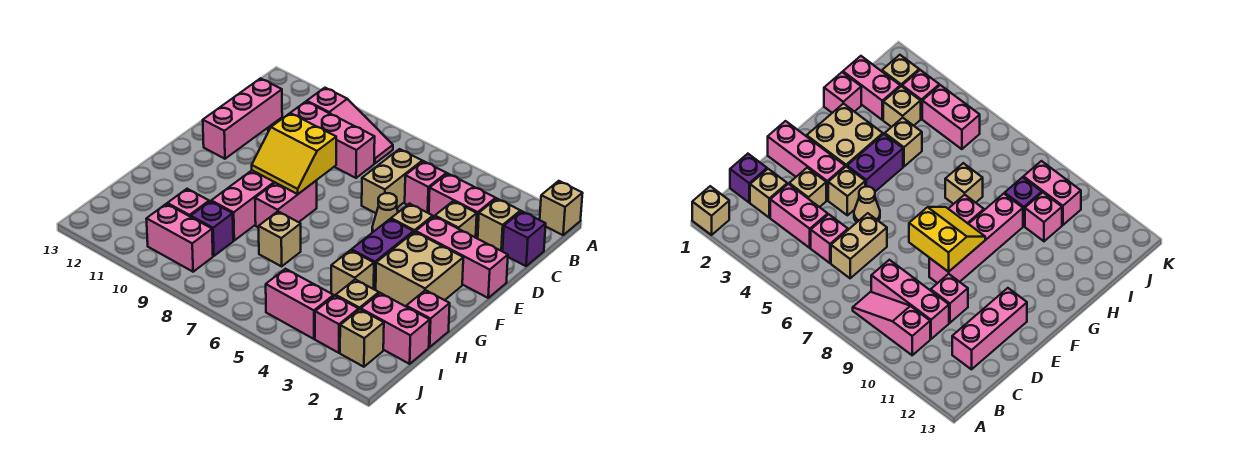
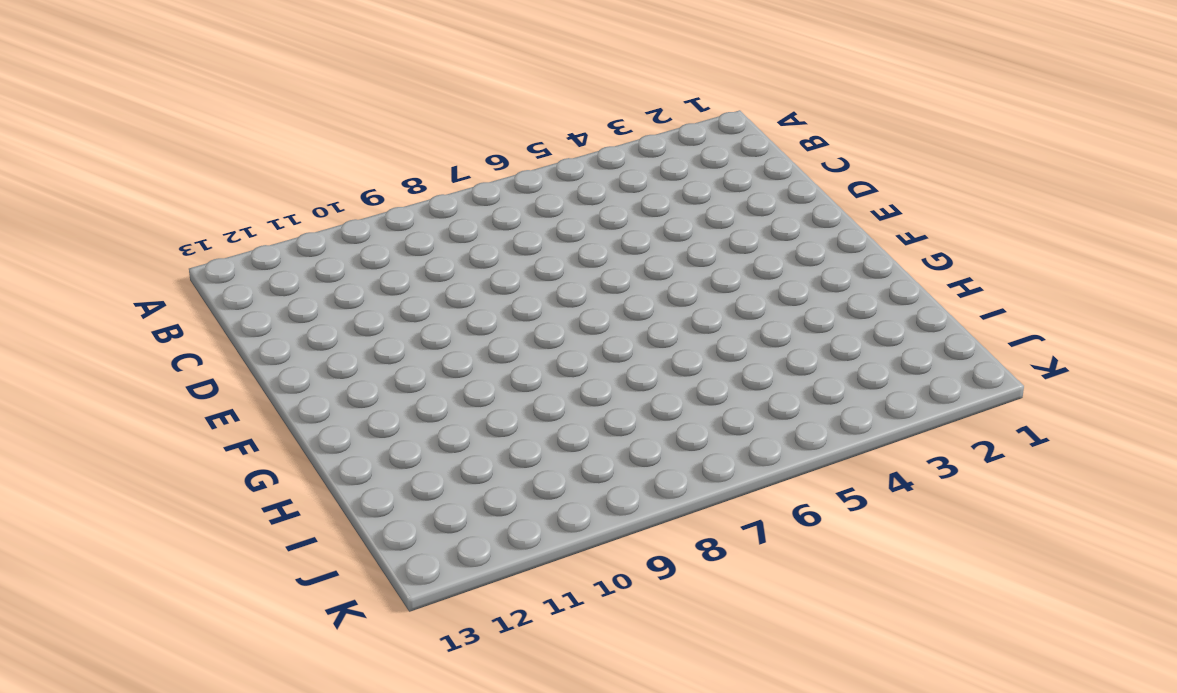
none -> tan 1x1 brick [540,181,583,235]
none -> pink 1x3 slope [307,88,393,163]
none -> purple 1x1 brick [503,211,546,266]
none -> tan 1x1 brick [478,199,521,251]

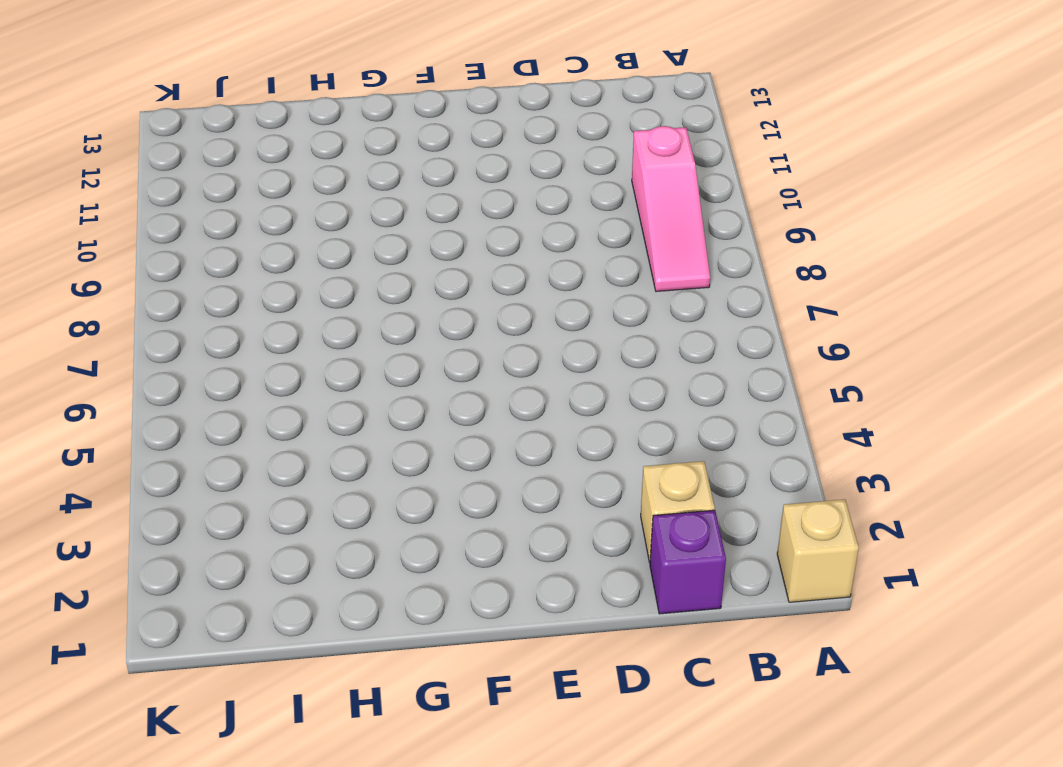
none -> pink 1x2 brick [429,174,496,239]
none -> pink 1x1 brick [405,161,446,213]
none -> tan 1x2 brick [362,149,422,213]
none -> pink 1x3 brick [291,102,375,178]

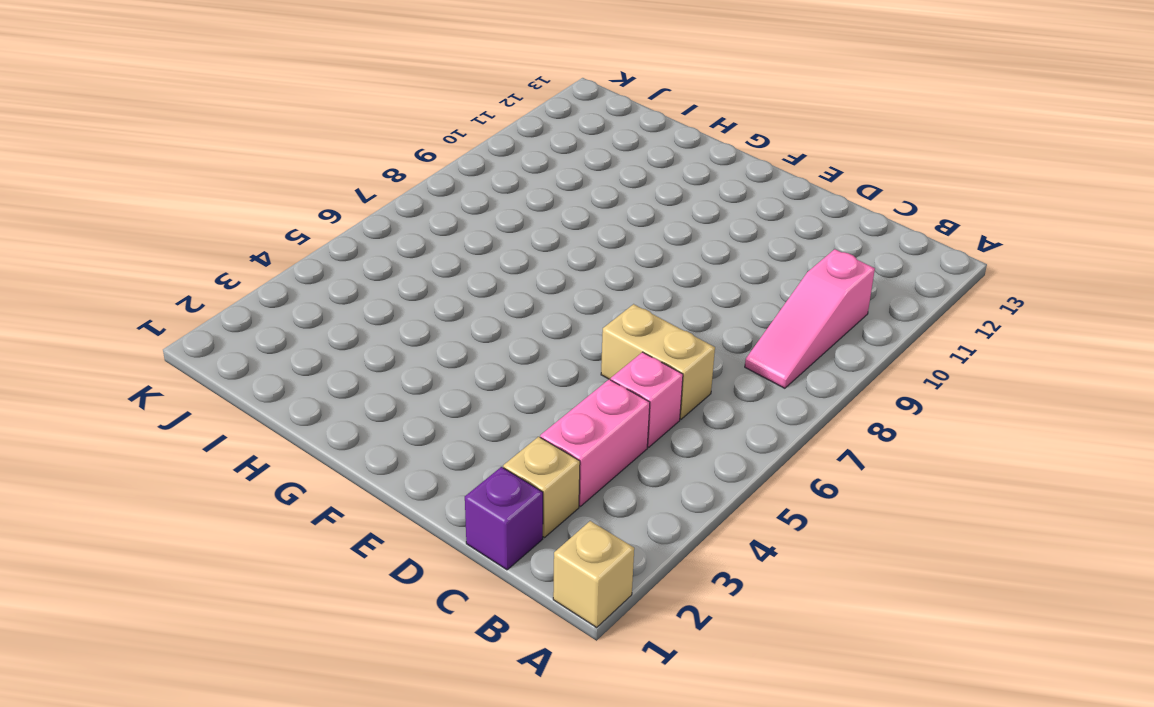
none -> pink 1x3 brick [291,102,375,178]
none -> pink 1x3 brick [203,78,282,159]
none -> tan 1x1 brick [435,201,477,238]
none -> pink 1x1 brick [931,274,968,323]

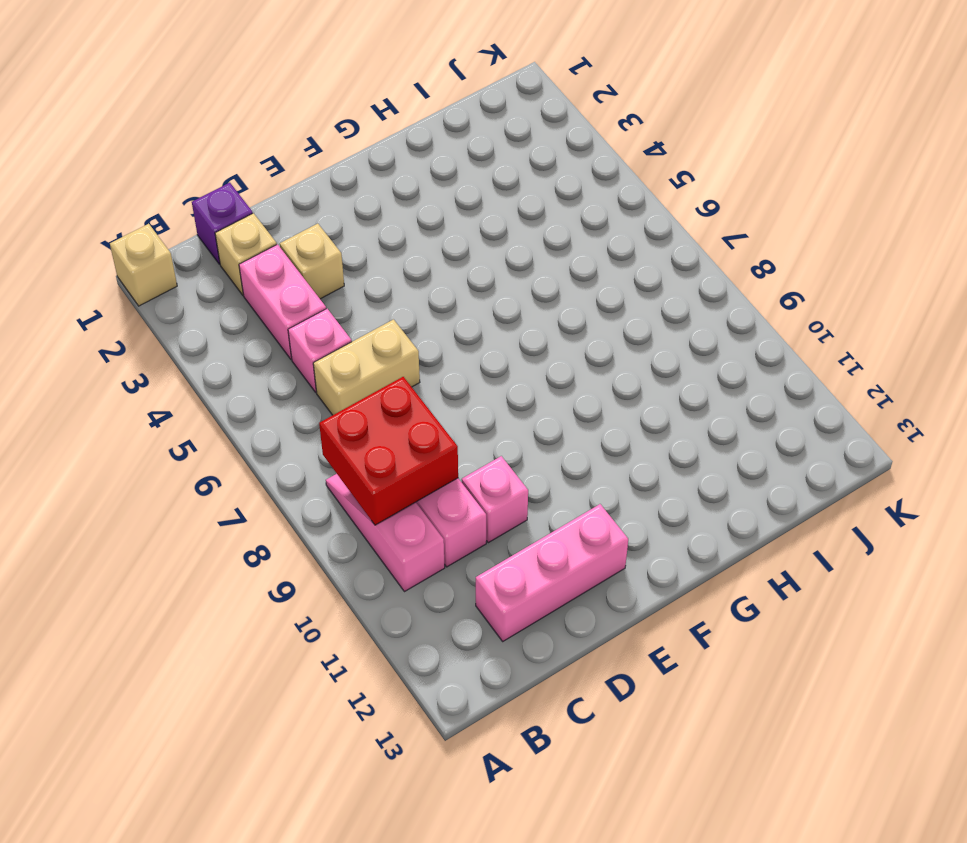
red 2x2 brick [319,377,458,525] -> none
none -> pink 1x3 brick [416,216,508,298]
none -> tan 1x1 brick [391,204,433,233]
none -> tan 1x1 cone [372,193,398,233]
none -> pink 1x4 brick [211,170,275,240]

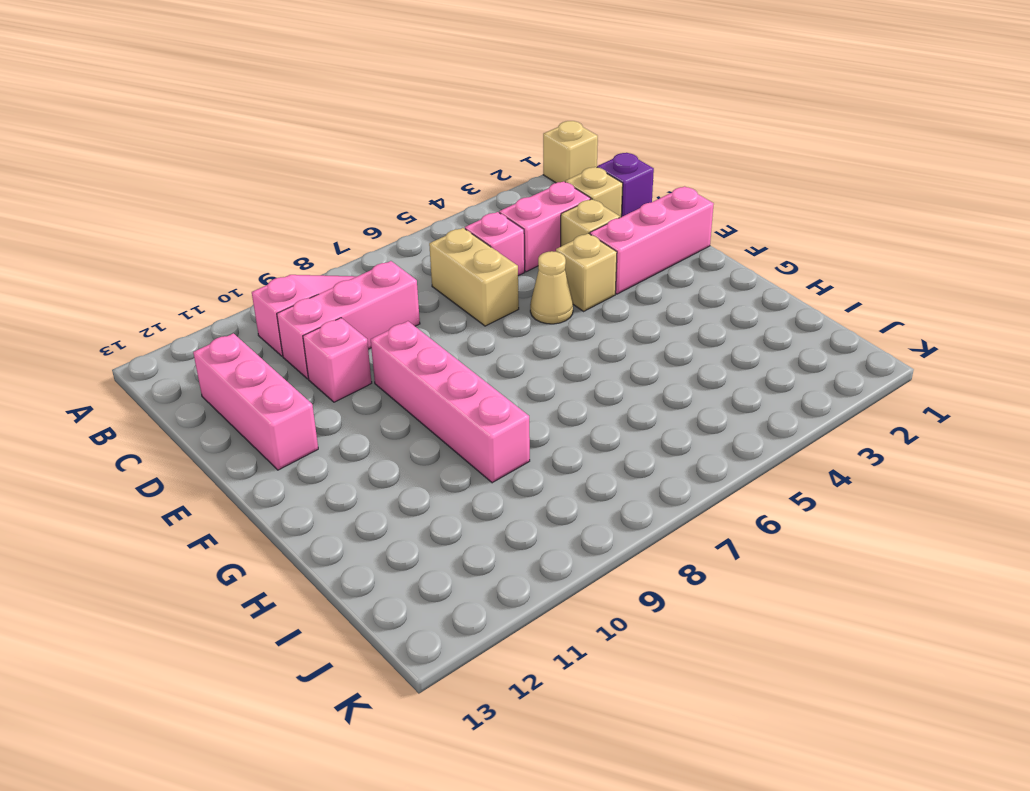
none -> tan 2x2 brick [376,232,463,306]
none -> purple 1x2 brick [351,219,413,290]
none -> pink 1x2 brick [255,181,317,228]
none -> pink 1x1 brick [406,290,450,347]

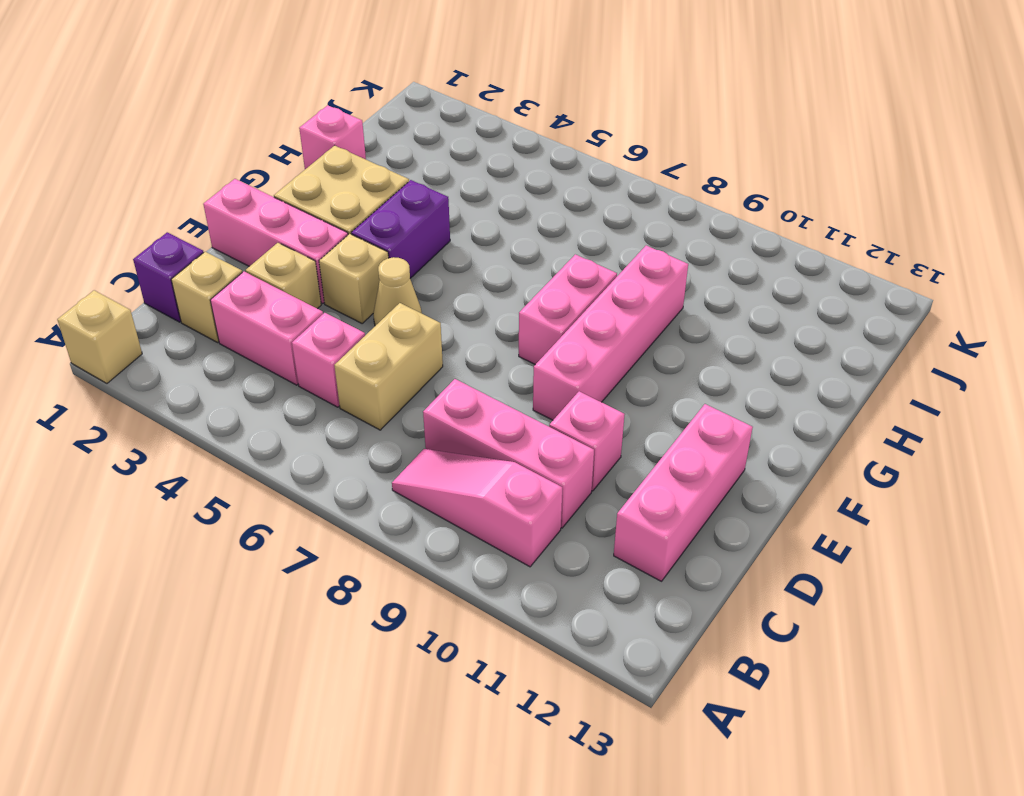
none -> tan 1x1 brick [331,250,374,296]
none -> tan 1x1 brick [259,212,301,266]
none -> pink 1x2 brick [361,293,430,364]
none -> tan 1x1 brick [336,279,379,309]

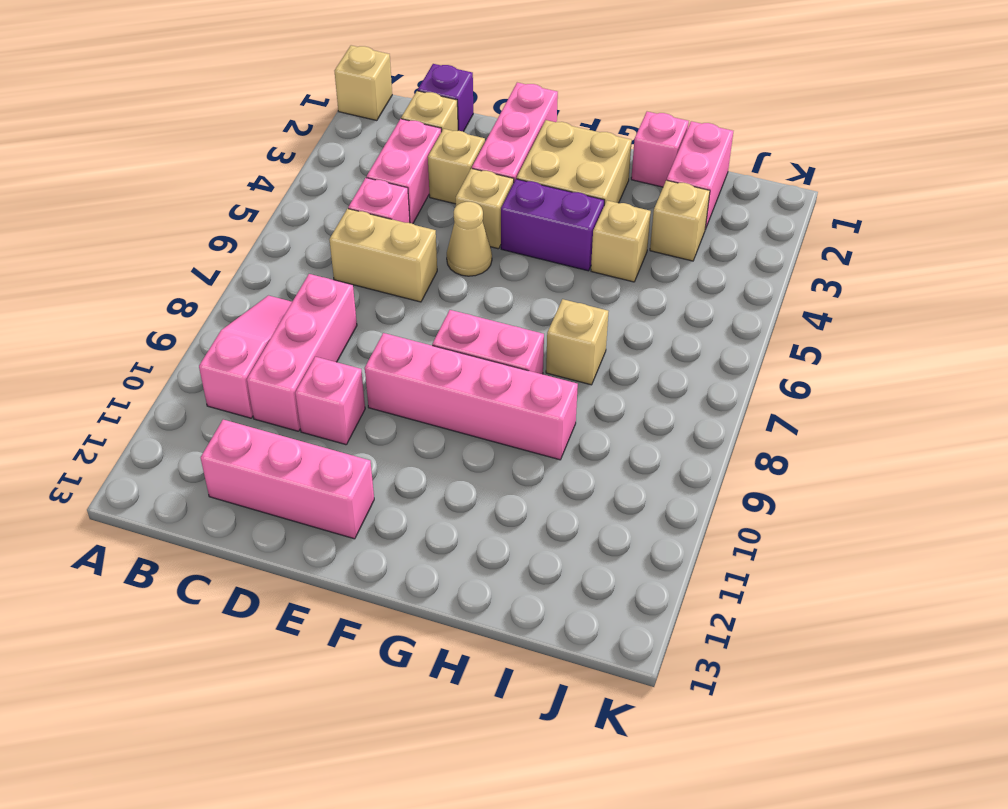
none -> purple 1x1 brick [191,201,233,256]
none -> pink 1x1 brick [167,189,209,217]
none -> tan 1x1 brick [340,309,384,367]
none -> pink 1x1 brick [315,296,359,353]

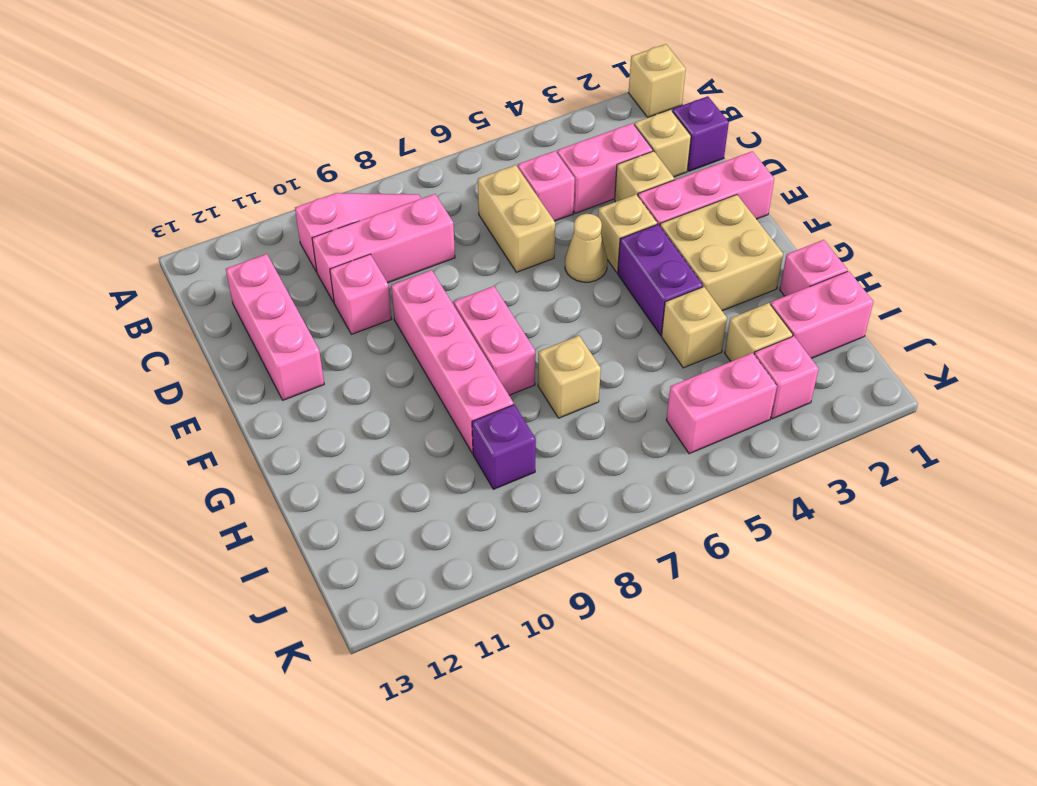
none -> pink 1x1 brick [167,189,209,217]
none -> tan 1x1 brick [340,309,384,367]
none -> pink 1x2 brick [146,204,213,272]
none -> yellow 2x2 slope [252,113,336,194]

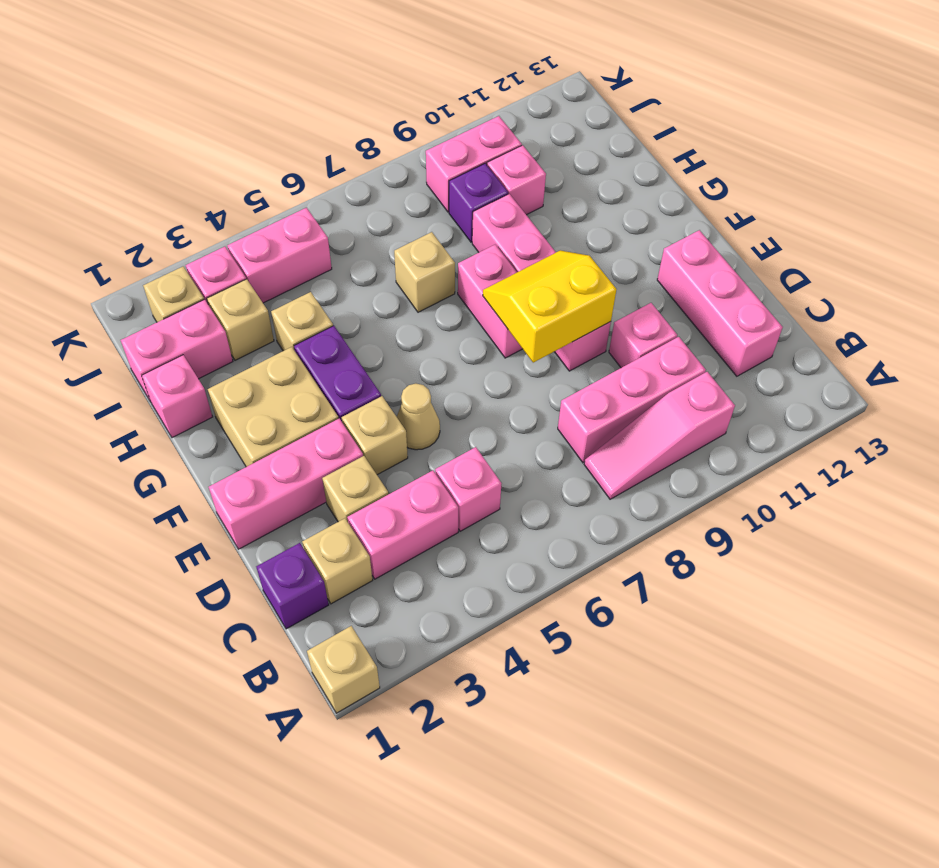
none -> tan 1x2 brick [362,149,422,213]

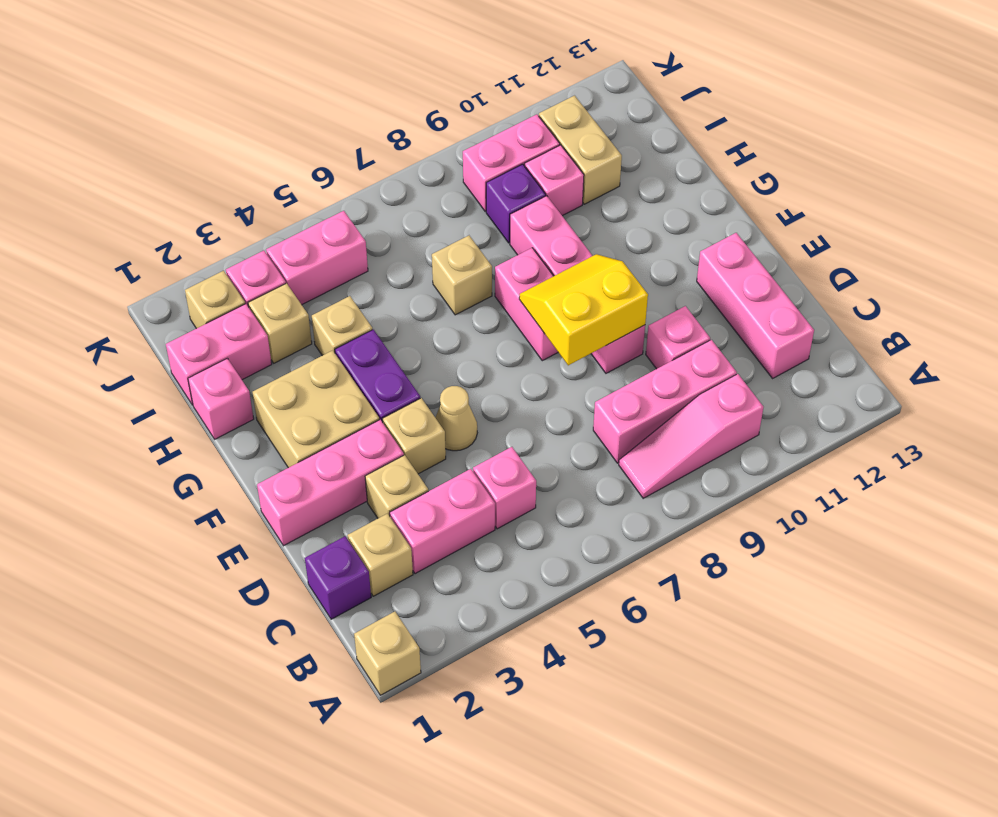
tan 1x2 brick [539,96,622,204] -> tan 1x2 brick moved to [362,149,422,213]

